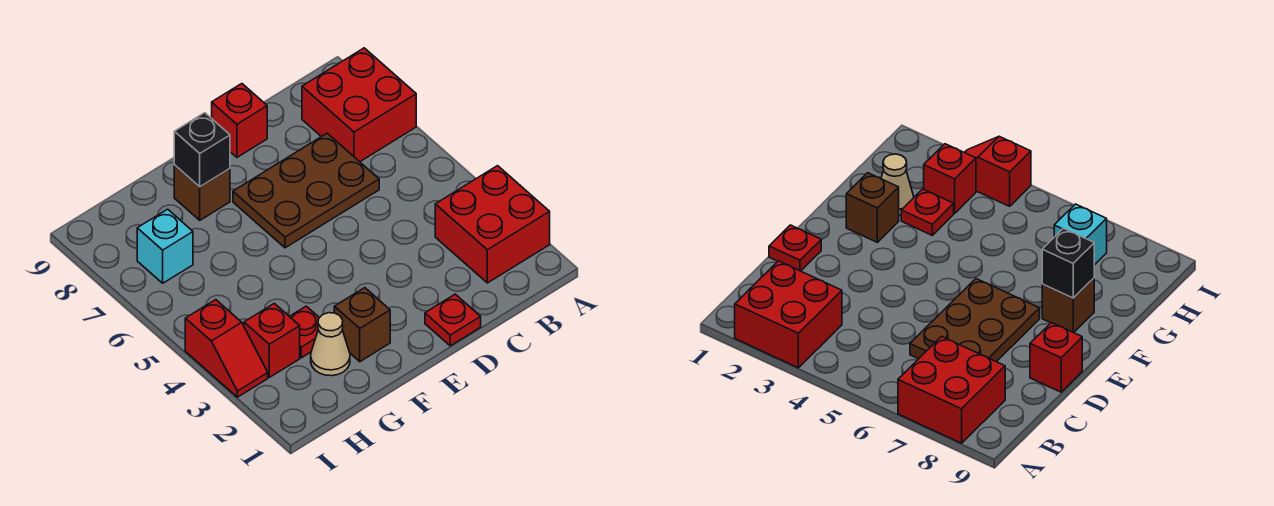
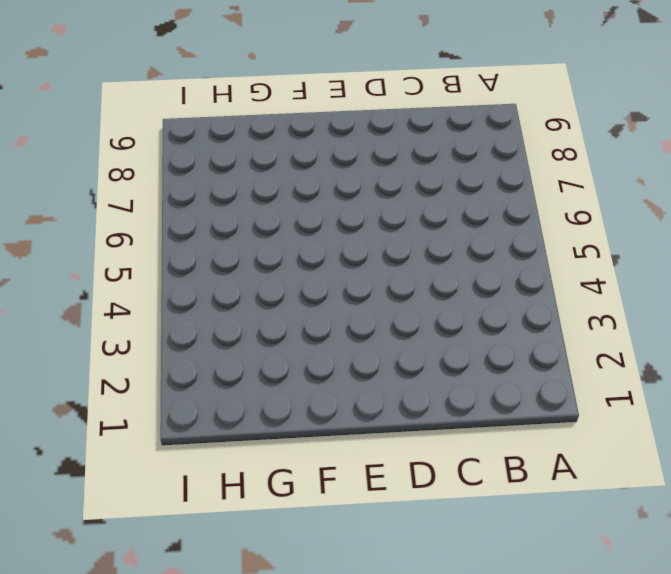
none -> red 2x2 brick [435,166,550,283]
none -> red 2x2 brick [302,48,416,162]
none -> brown 2x3 plate [233,133,379,248]

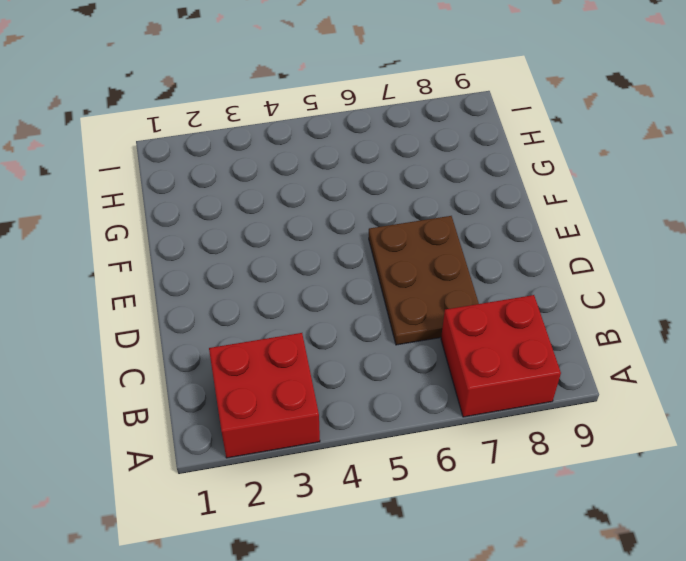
none -> red 1x1 plate [425,294,481,346]
none -> red 1x1 brick [212,84,267,157]
none -> brown 1x1 brick [334,288,390,362]

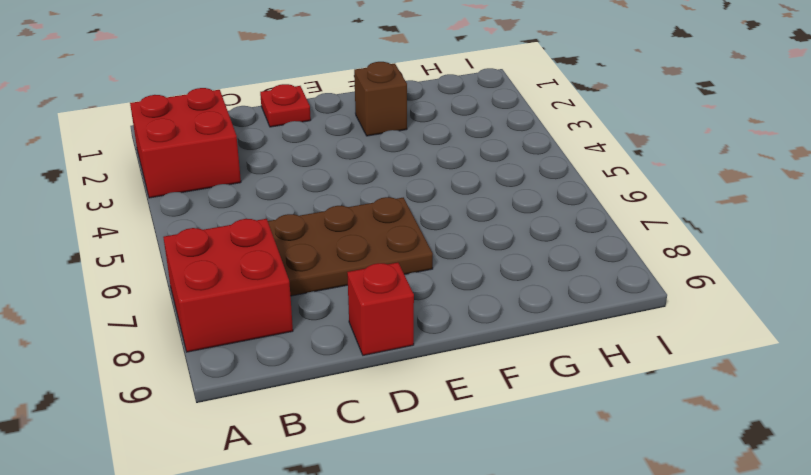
none -> brown 1x1 brick [174,165,230,220]
none -> tan 1x1 cone [311,313,350,376]
none -> red 1x1 plate [289,306,319,358]

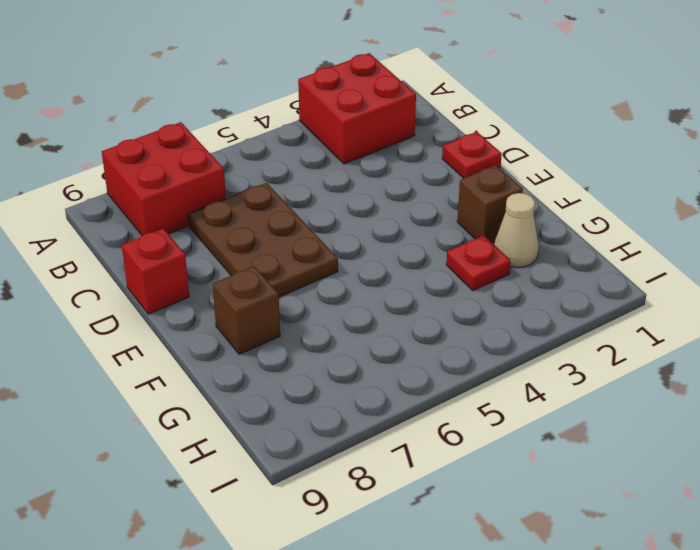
none -> red 1x1 brick [244,303,300,377]
none -> cyan 1x1 brick [137,209,193,283]
none -> red 1x2 slope [185,300,268,397]

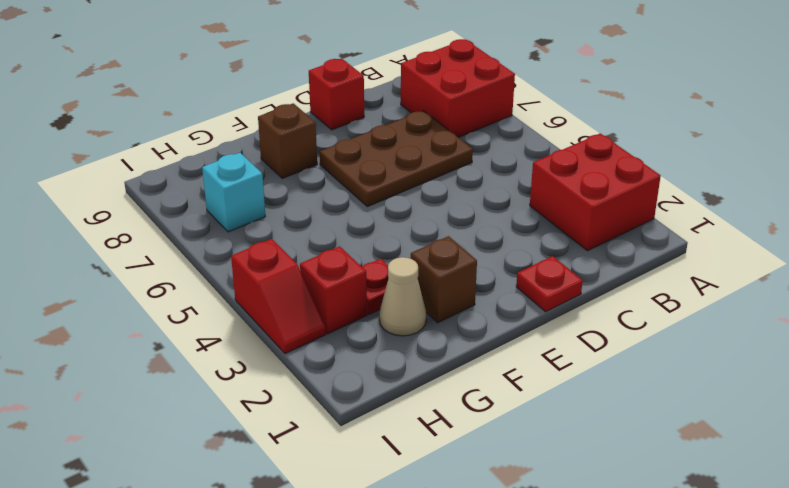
none -> black 1x1 brick [174,113,230,187]

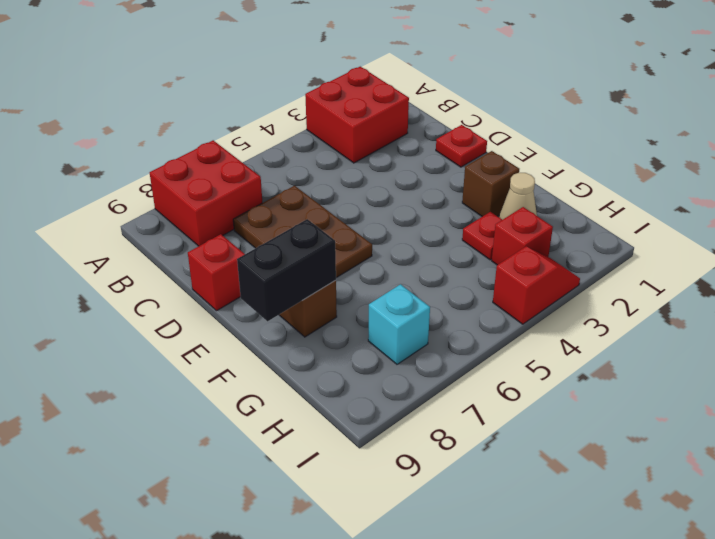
black 1x2 brick [237,219,336,321] -> black 1x1 brick [174,113,230,187]

